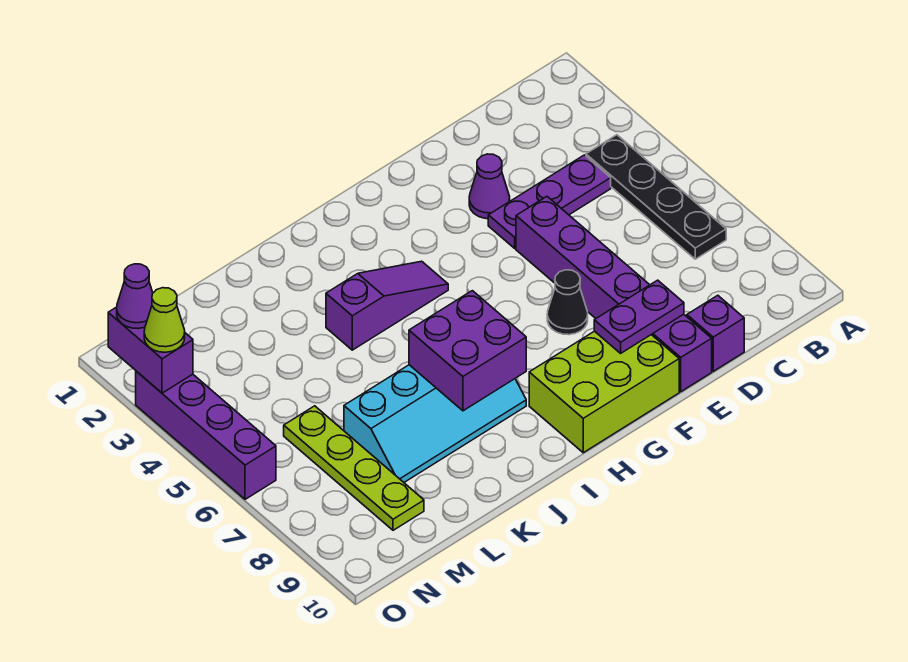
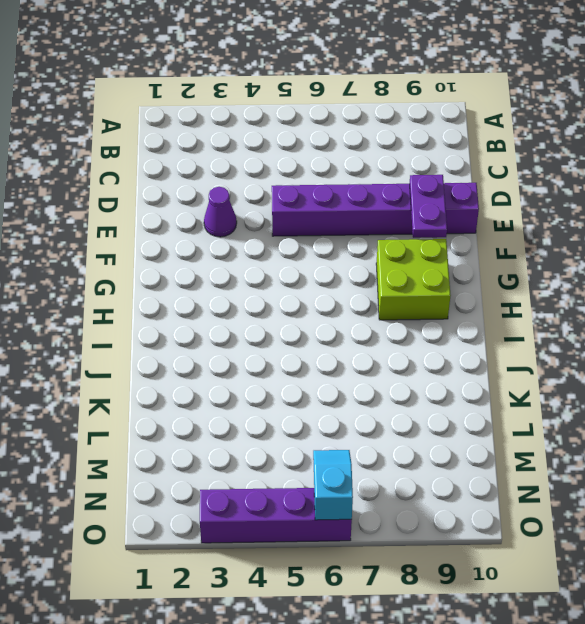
lime 2x2 brick [376,239,451,320] -> lime 2x3 brick [529,331,679,453]
cyan 1x2 slope [313,450,353,520] -> none
none -> black 1x4 plate [586,135,726,259]
none -> purple 1x3 plate [488,155,611,248]
none -> purple 1x1 brick [687,295,744,371]

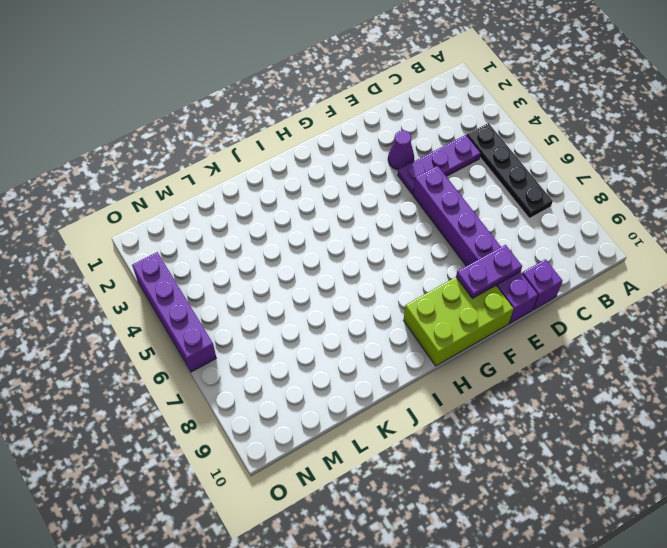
none -> black 1x1 cone [547,270,588,335]
none -> purple 1x3 slope [326,261,448,350]
none -> cyan 2x4 slope [344,365,526,482]

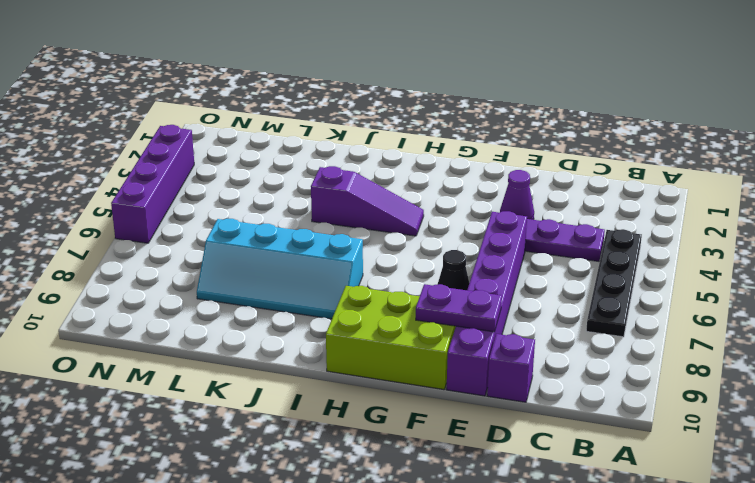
none -> lime 1x4 plate [284,406,424,530]
none -> purple 2x2 brick [409,291,526,411]
none -> purple 1x2 brick [108,307,193,393]

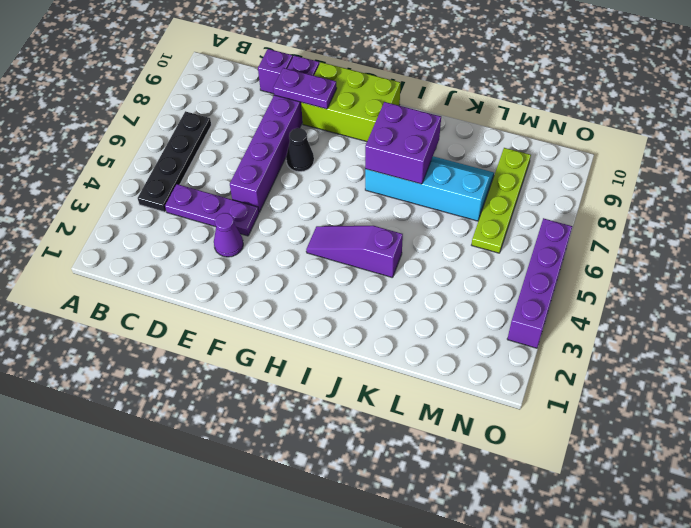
none -> purple 1x2 brick [108,307,193,393]
none -> purple 1x1 cone [117,264,153,329]
none -> lime 1x1 cone [144,288,185,352]

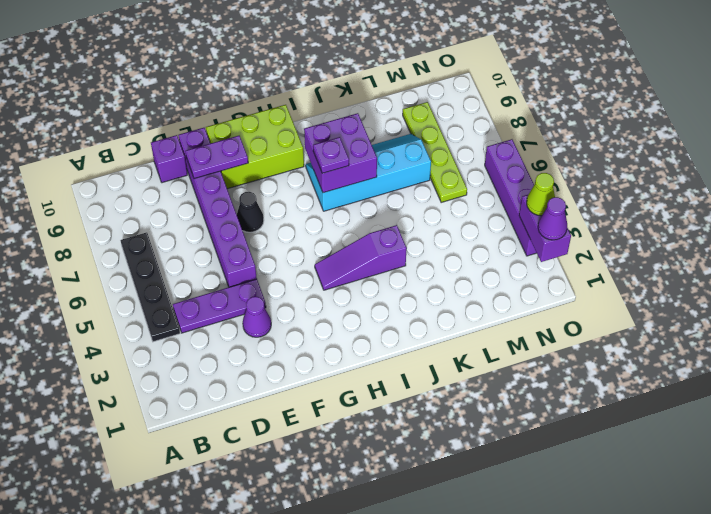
purple 1x1 plate [313,137,349,173] -> none

